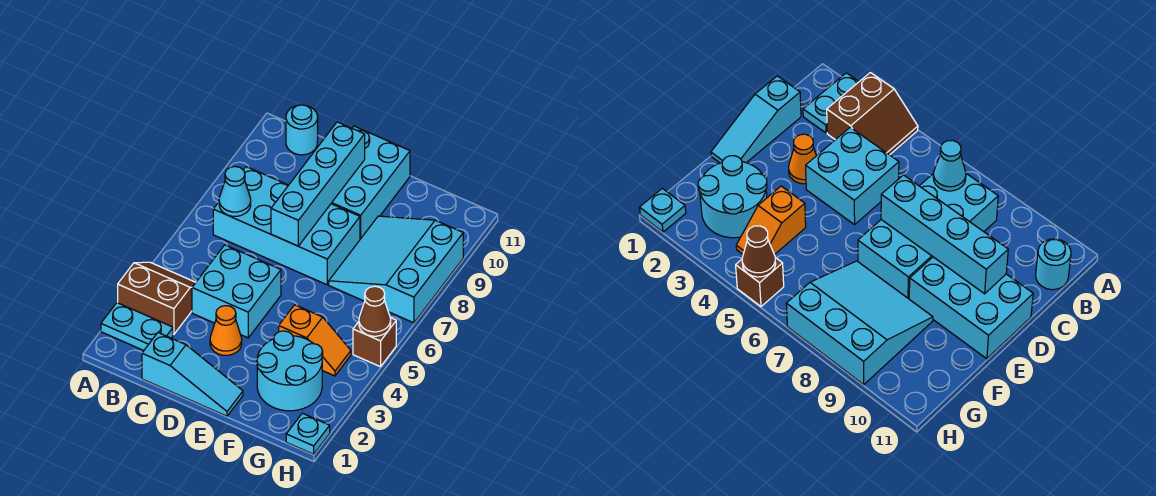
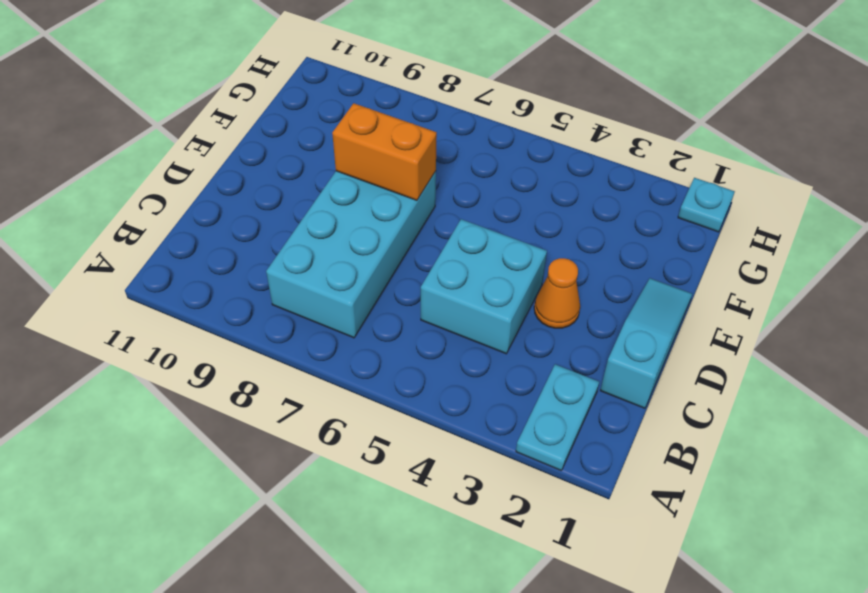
orange 1x2 brick [332,103,437,200] -> none
none -> brown 2x2 slope [118,262,196,334]
none -> cyan 1x1 round brick [286,105,318,155]
none -> cyan 2x3 brick [331,126,410,239]

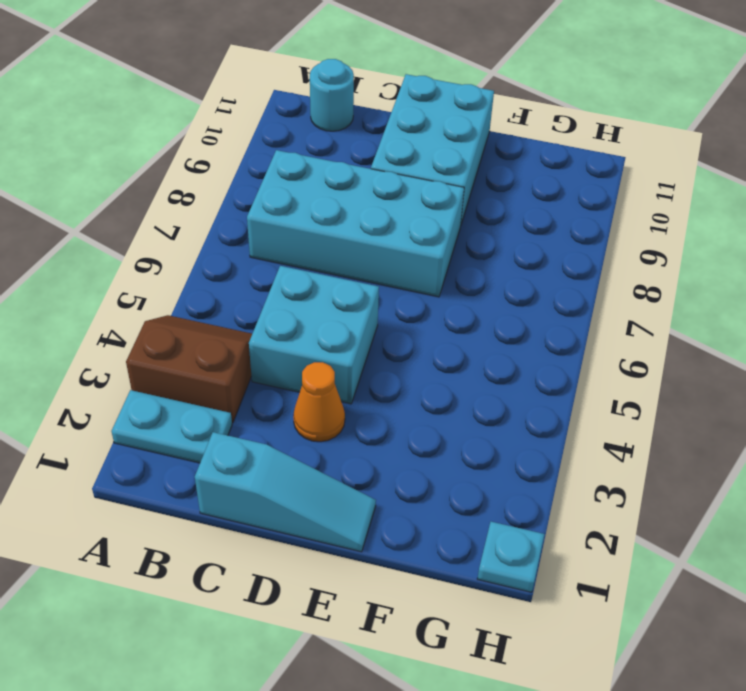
none -> cyan 2x2 round brick [257,331,323,411]
none -> orange 1x2 slope [279,305,351,376]
none -> cyan 3x3 slope [329,216,463,323]

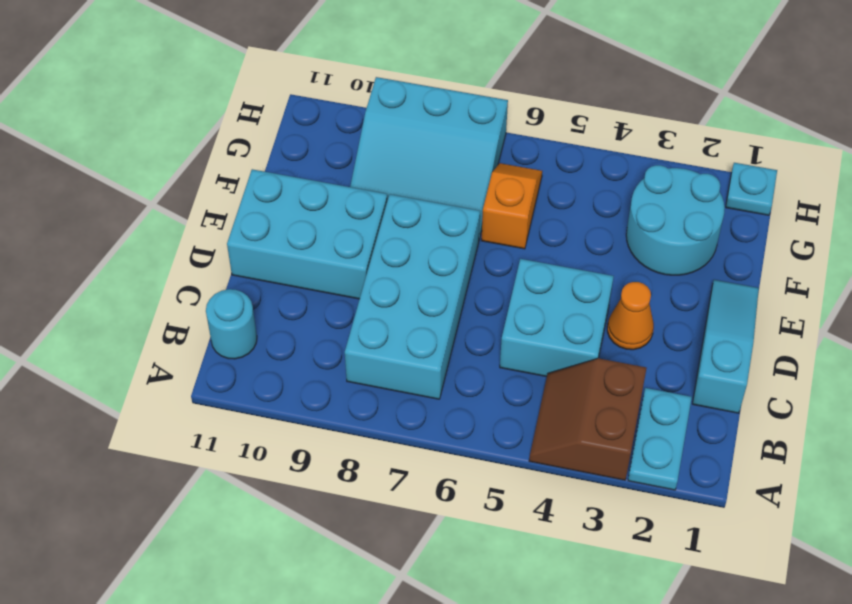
orange 1x2 slope [481,163,542,249] -> orange 1x2 slope moved to [279,305,351,376]
none -> brown 1x1 brick [353,318,396,367]
none -> cyan 1x1 cone [219,167,251,216]
none -> cyan 1x4 brick [271,122,365,246]

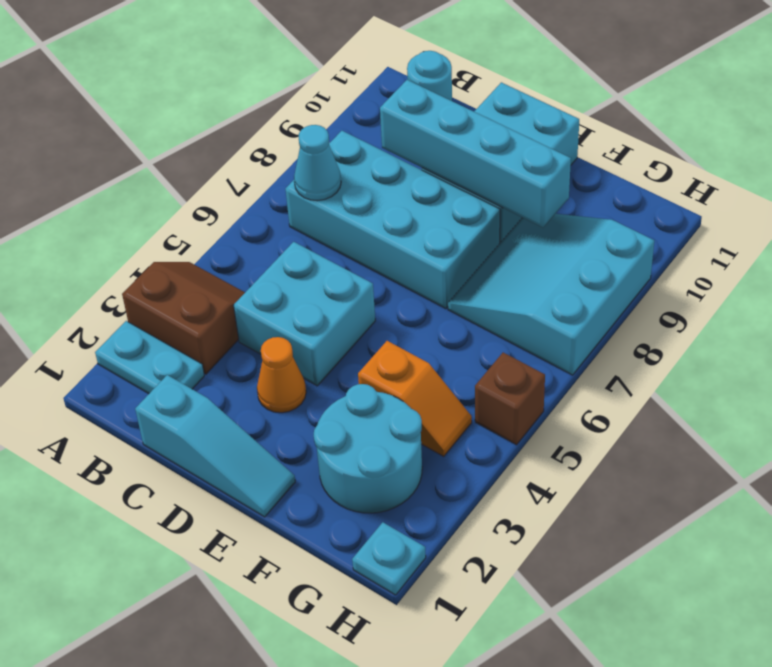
cyan 1x4 brick [380,80,571,228] -> cyan 1x4 brick turned to [271,122,365,246]
none -> brown 1x1 cone [359,286,391,336]

